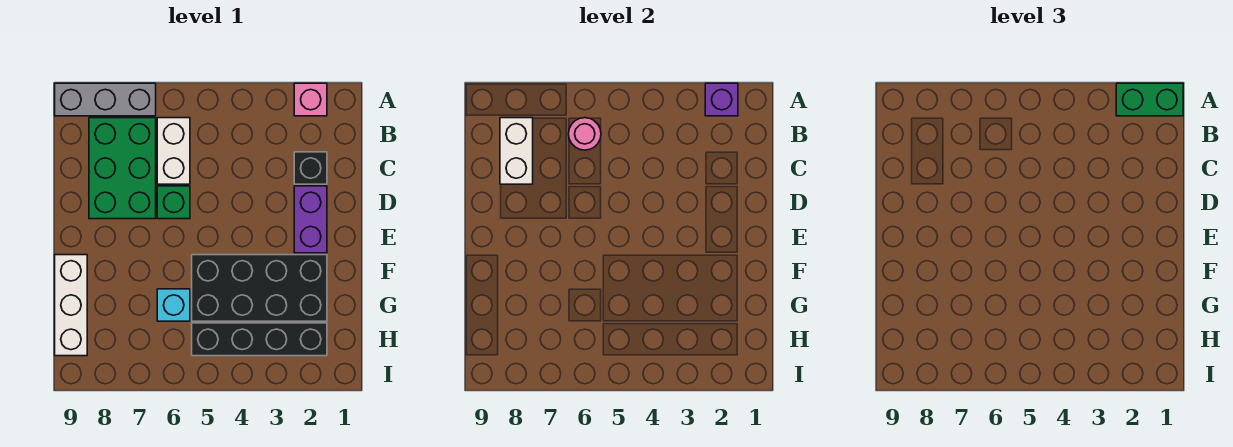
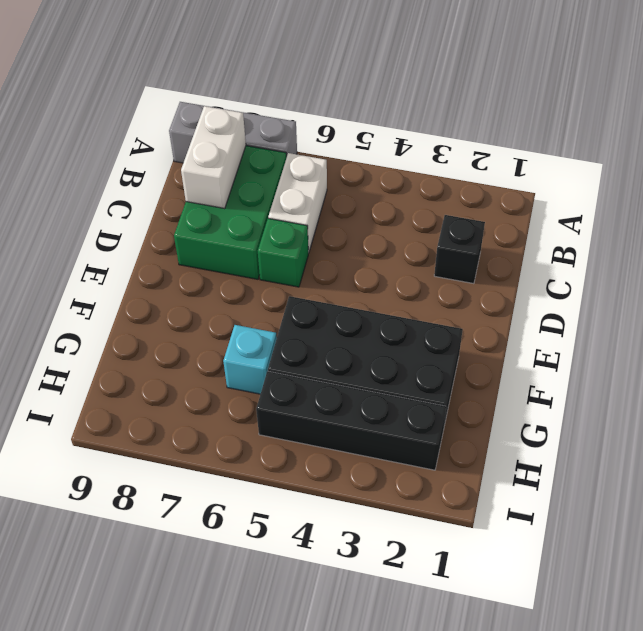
none -> pink 1x1 brick [294,83,327,116]
none -> purple 1x2 brick [294,186,327,253]
none -> white 1x3 brick [55,255,87,356]

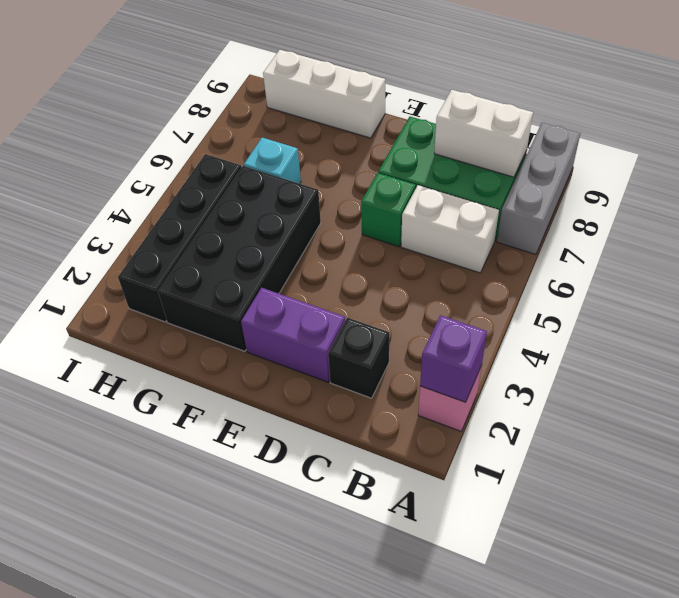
none -> pink 1x1 round brick [569,118,601,150]
none -> green 1x2 brick [1116,83,1183,116]

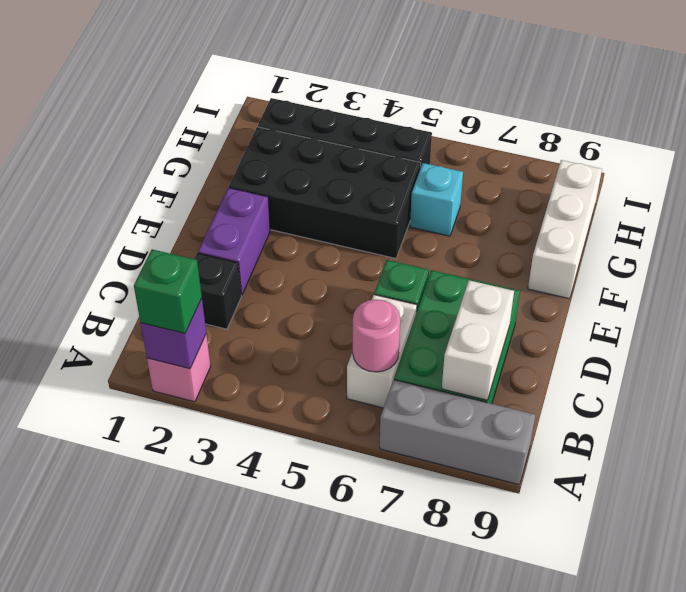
green 1x1 brick [134,249,202,334] -> green 1x2 brick [1116,83,1183,116]

